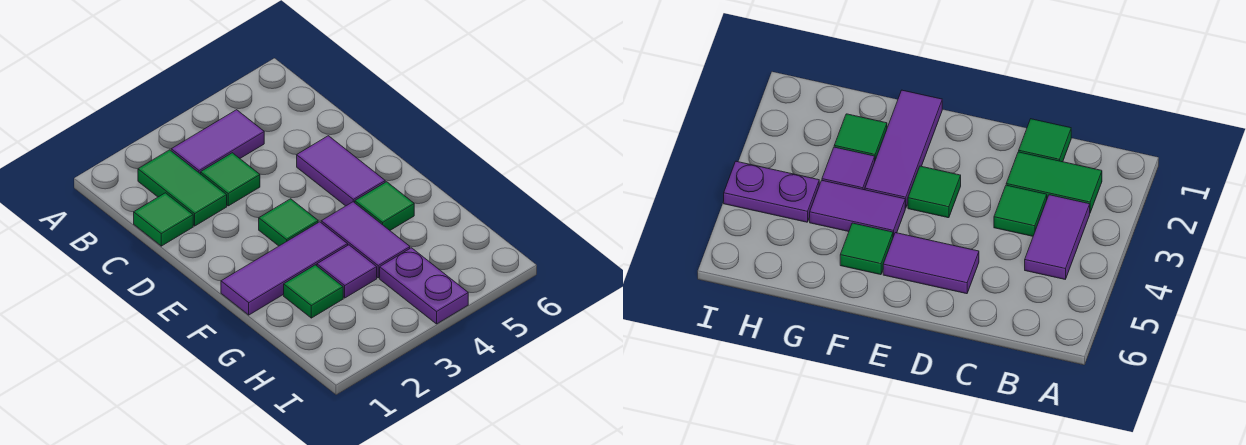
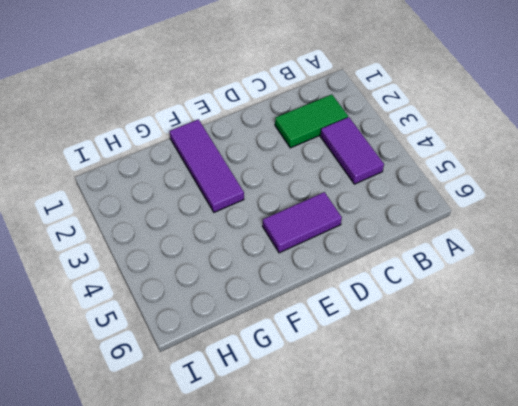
none -> green 1x1 tile [134,193,193,246]
none -> green 1x1 tile [201,153,260,206]
none -> green 1x1 tile [259,199,318,246]

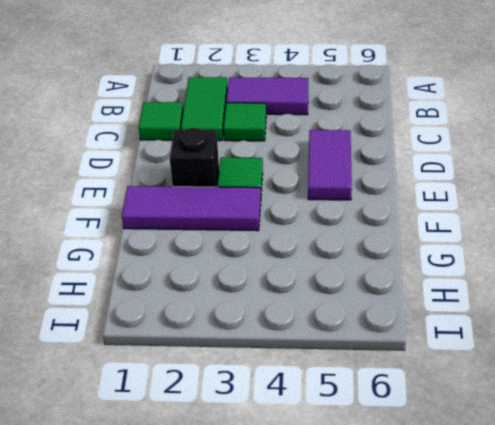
black 1x1 brick [170,128,219,187] -> none
none -> purple 1x2 tile [321,202,410,278]
none -> green 1x1 tile [355,182,414,230]
none -> green 1x1 tile [284,265,343,318]

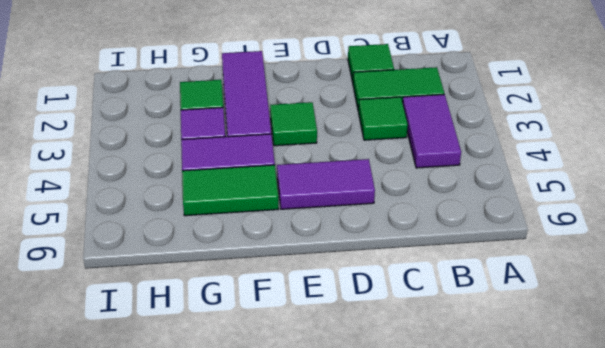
green 1x2 tile [182,165,279,216] -> green 1x1 tile [355,182,414,230]
none -> purple 1x2 plate [380,248,468,324]

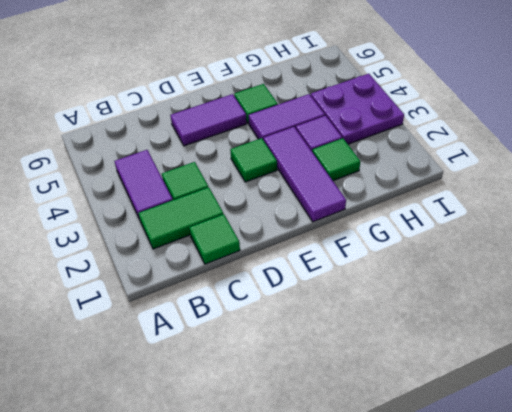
purple 2x2 plate [311,74,404,144] -> purple 1x2 plate [380,248,468,324]

